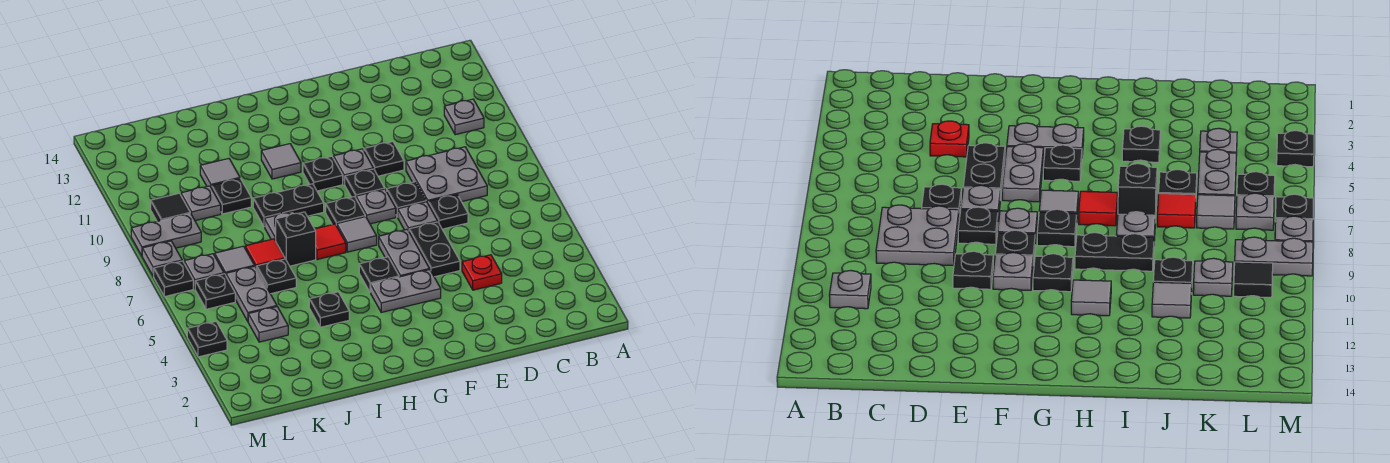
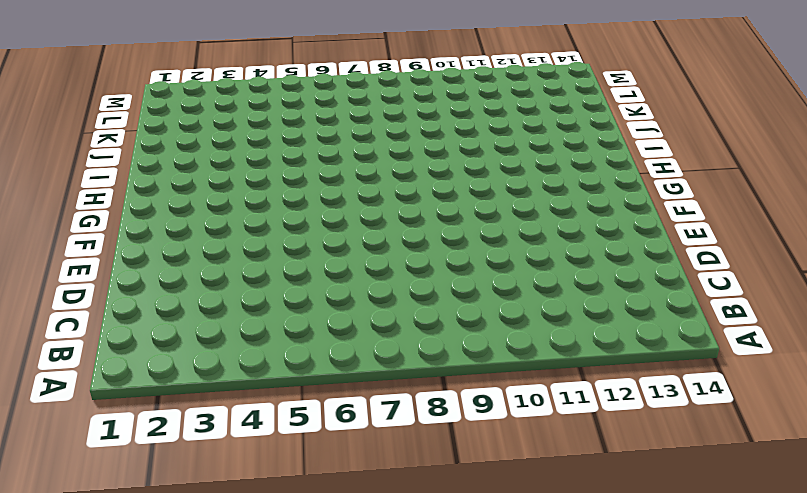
none -> grey 1x1 plate [444,99,484,135]
none -> grey 2x2 plate [406,147,487,203]
none -> red 1x1 plate [462,255,502,290]
none -> black 1x1 plate [428,195,468,229]

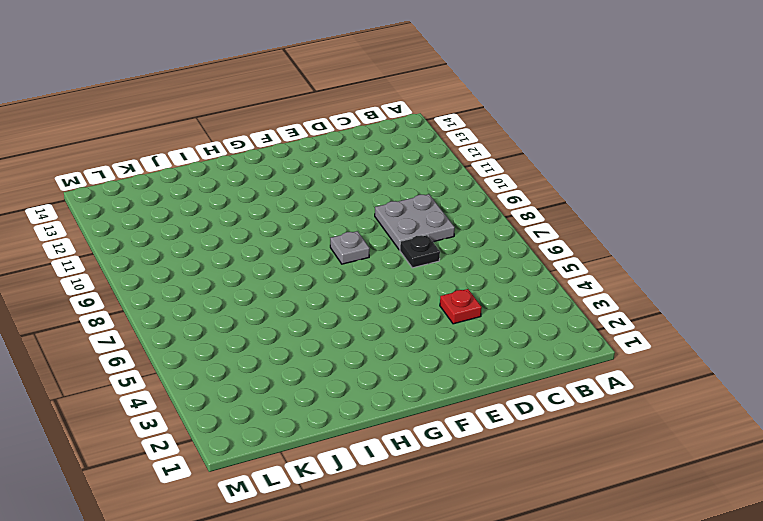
none -> grey 1x1 plate [444,99,484,135]
none -> black 1x2 plate [409,222,460,277]
none -> grey 1x1 plate [398,202,438,231]
none -> black 1x1 plate [387,182,426,217]

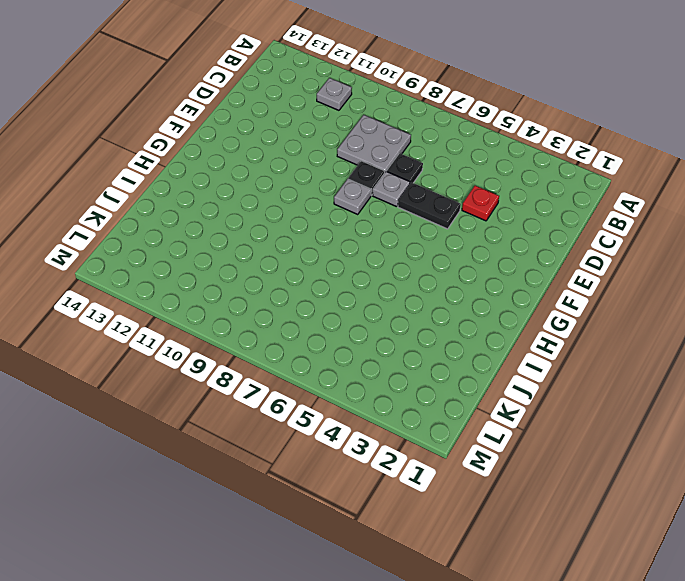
none -> black 1x1 plate [364,142,404,176]
none -> grey 1x2 plate [371,270,441,312]
none -> grey 1x2 plate [379,229,430,277]
none -> black 1x1 plate [345,169,385,198]

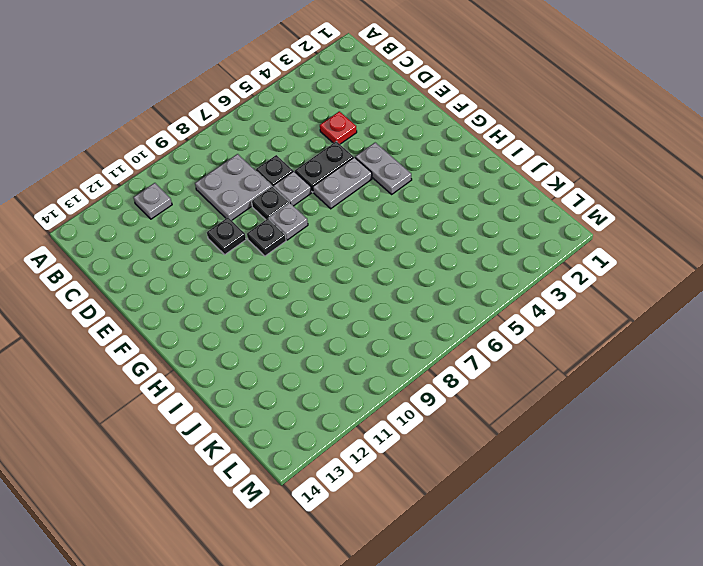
none -> grey 1x1 plate [334,149,373,184]
none -> black 1x1 plate [359,257,399,292]
none -> grey 1x1 tile [337,217,377,252]
none -> black 1x1 plate [326,197,365,226]

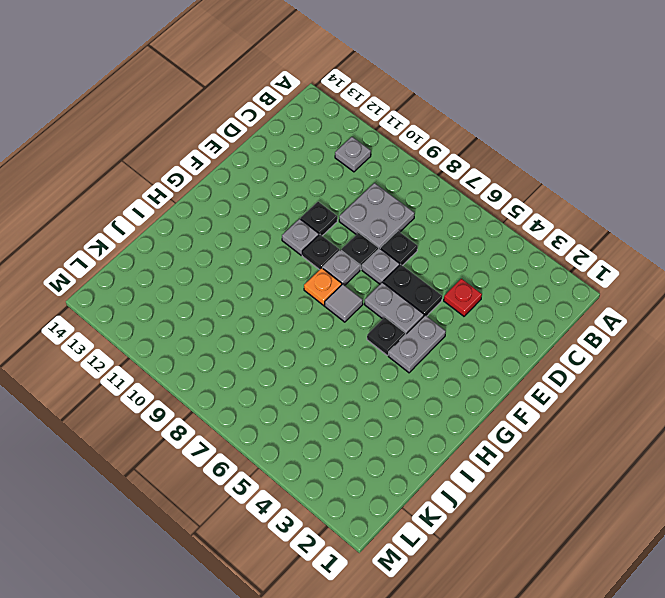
orange 1x1 plate [304,268,342,306] -> black 1x1 plate [326,197,365,226]
none -> black 1x1 plate [303,156,343,191]
none -> red 1x1 tile [315,224,346,260]
none -> black 1x2 plate [253,184,324,227]
none -> grey 1x1 tile [261,144,301,179]

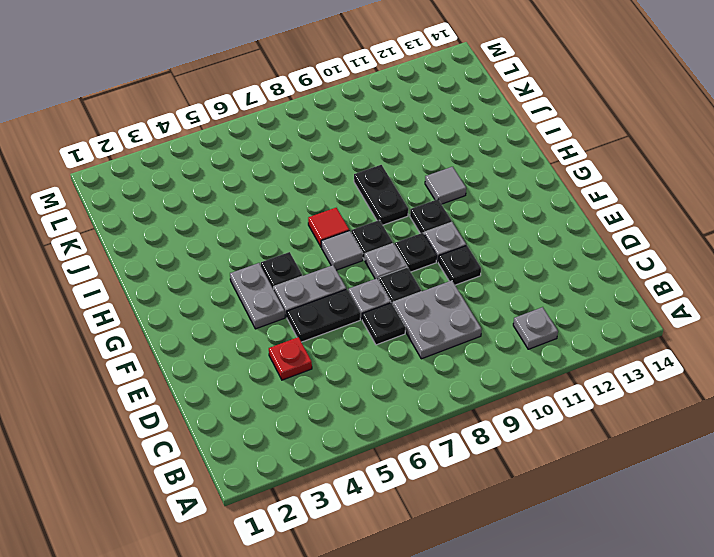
none -> black 1x1 plate [309,292,349,327]
none -> black 1x1 brick [275,212,316,266]
none -> grey 1x1 plate [265,211,295,241]
none -> black 1x1 plate [256,259,296,294]

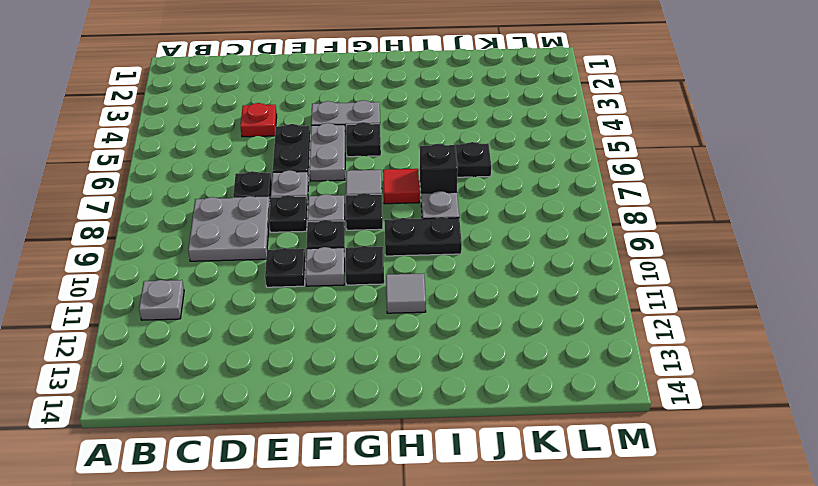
none -> black 1x1 plate [309,292,349,327]
none -> red 1x1 tile [245,239,285,267]
none -> black 1x1 plate [212,179,251,214]
none -> grey 1x1 tile [200,159,240,188]

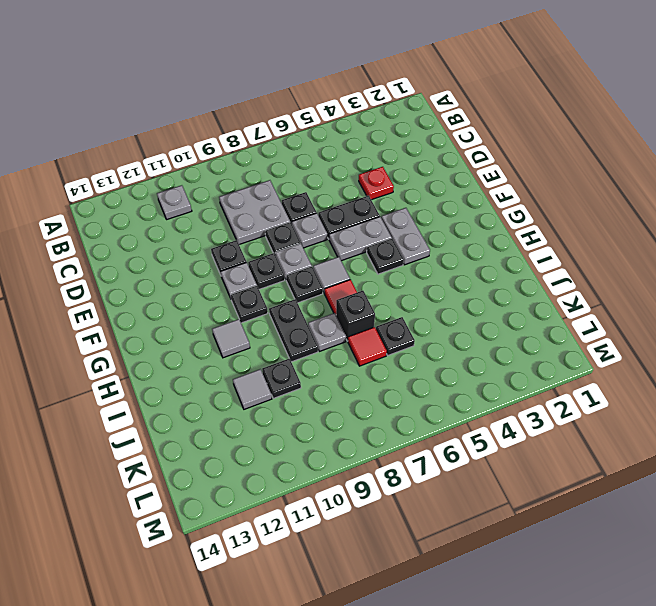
none -> black 1x1 plate [309,292,349,327]
none -> grey 1x1 plate [248,307,288,342]
none -> grey 1x2 plate [226,266,277,321]
none -> grey 1x1 tile [215,246,254,275]

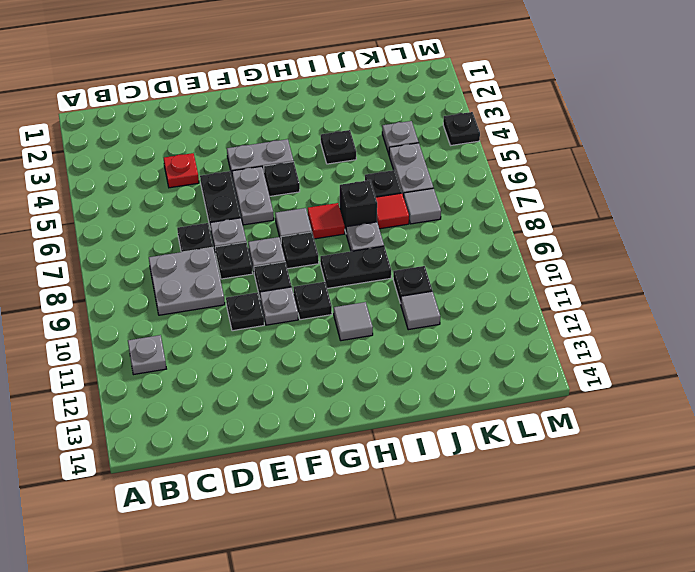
none -> grey 1x1 plate [181,186,221,221]
none -> black 1x1 plate [195,274,235,309]
none -> grey 1x1 plate [184,254,224,289]
none -> grey 1x2 plate [131,213,201,256]

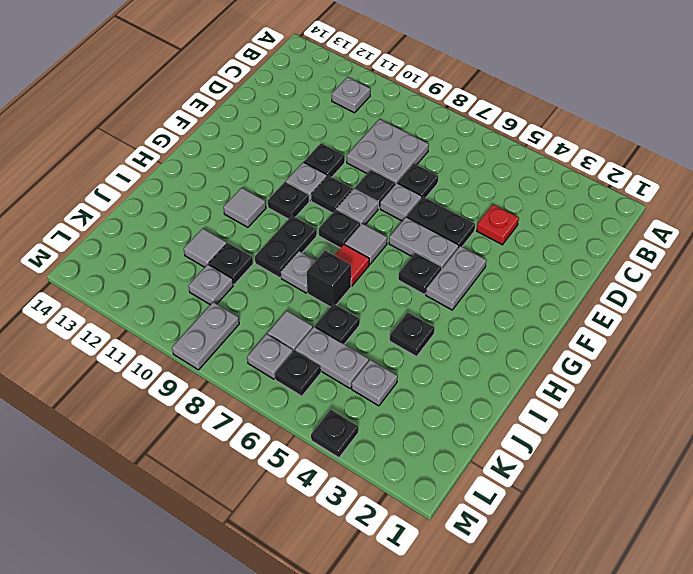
none -> red 1x1 tile [245,239,285,267]
none -> black 1x1 tile [151,193,190,221]
none -> black 1x1 plate [154,261,193,297]
none -> grey 1x1 plate [142,241,182,276]

